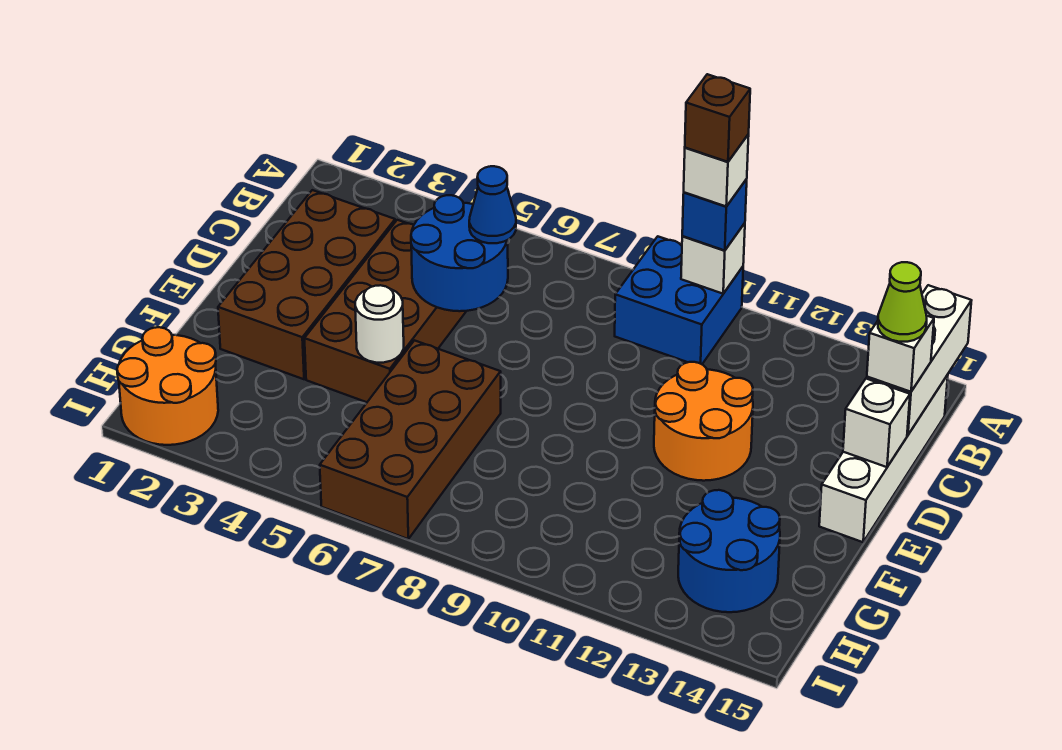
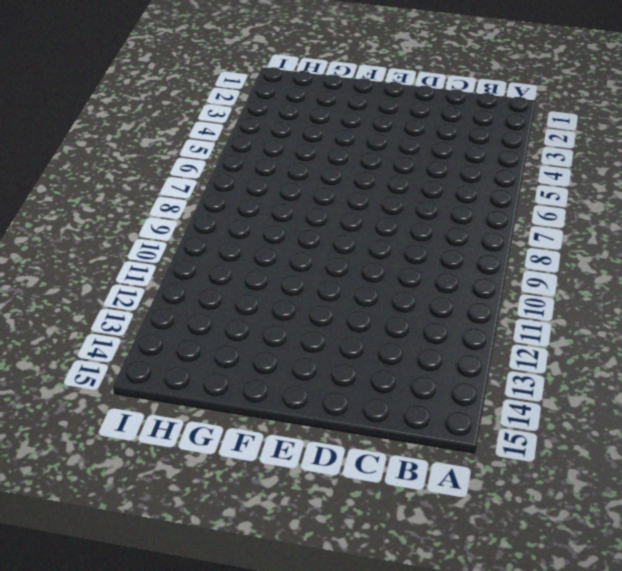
none -> blue 2x2 brick [615,236,743,364]
none -> white 1x4 brick [819,375,948,542]
none -> brown 2x4 brick [218,190,395,379]

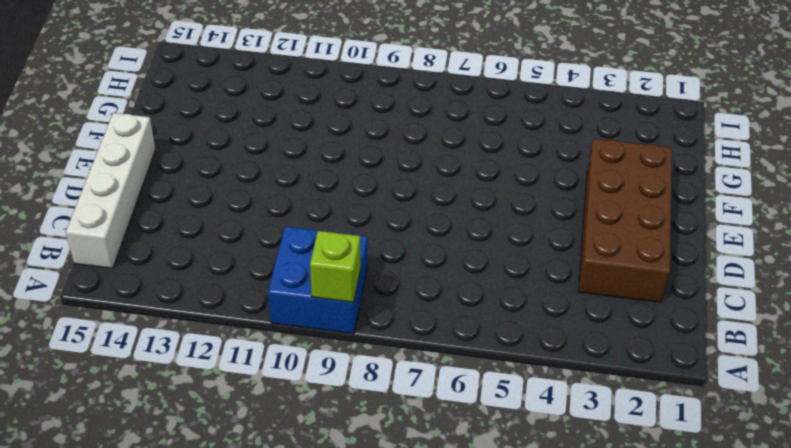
lime 1x1 brick [310,231,361,302] -> none
none -> brown 2x4 brick [304,220,466,402]
none -> orange 2x2 round brick [654,362,753,481]
none -> brown 2x4 brick [320,340,501,539]

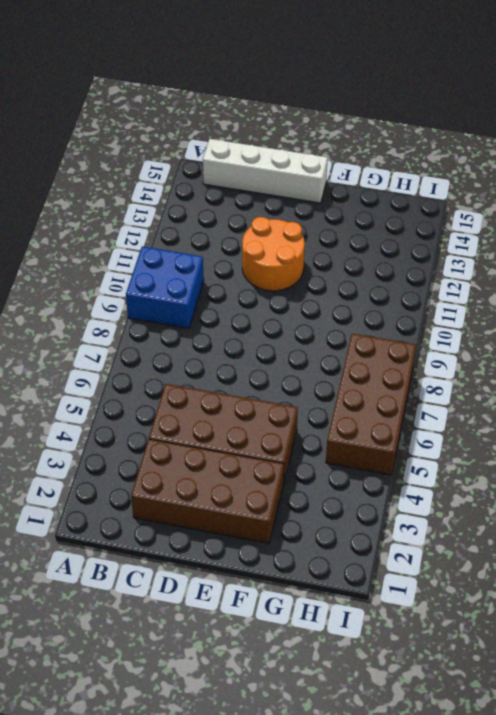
brown 2x4 brick [326,334,416,475] -> brown 2x4 brick turned to [320,340,501,539]
none -> blue 2x2 round brick [678,490,780,612]
none -> orange 2x2 round brick [117,327,218,445]
none -> white 1x1 brick [681,223,745,294]

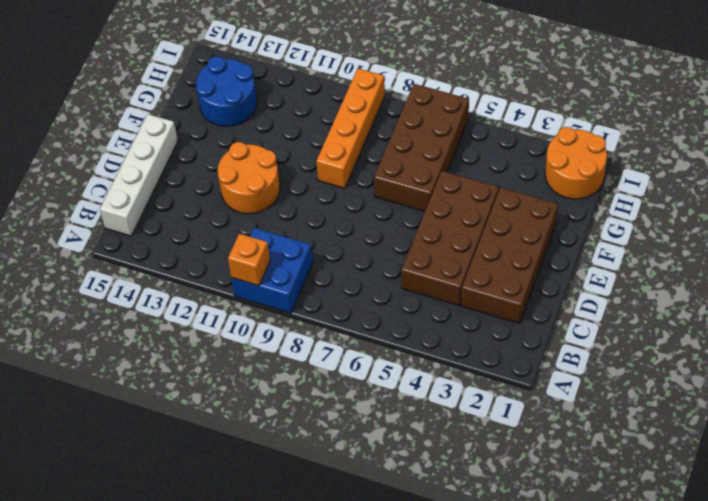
orange 1x1 brick [228,234,270,286] -> white 1x1 brick [681,223,745,294]
orange 1x4 brick [316,68,385,188] -> none
none -> white 1x3 brick [867,285,972,435]
none -> blue 2x2 round brick [411,195,508,311]
none -> white 1x1 brick [843,379,910,467]

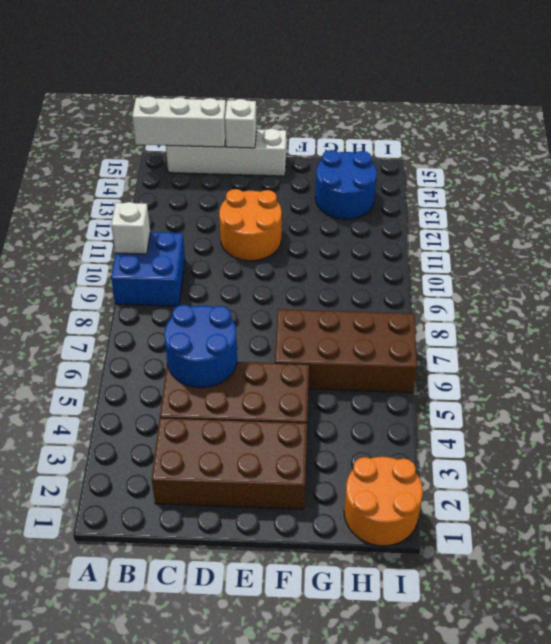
none -> white 1x1 round brick [355,285,404,363]
none -> blue 1x1 brick [682,179,747,251]
none -> blue 1x1 cone [469,166,516,243]

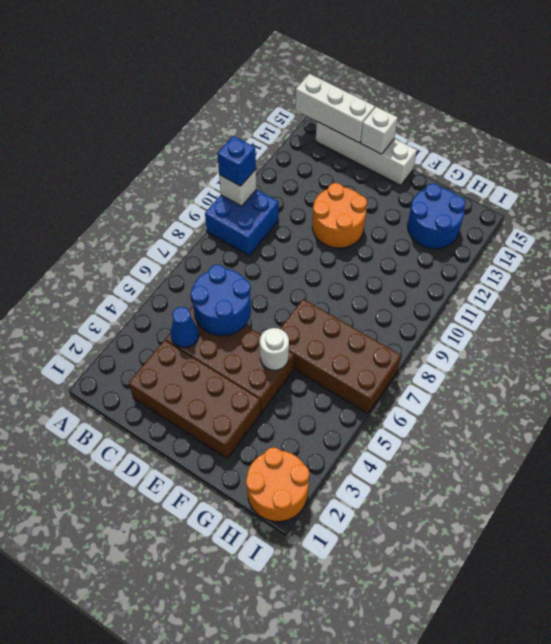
blue 1x1 cone [170,307,199,348] -> blue 1x1 cone moved to [469,166,516,243]
none -> white 1x1 brick [867,316,934,392]
none -> white 1x1 brick [684,134,749,206]
none -> lime 1x1 cone [878,262,927,342]

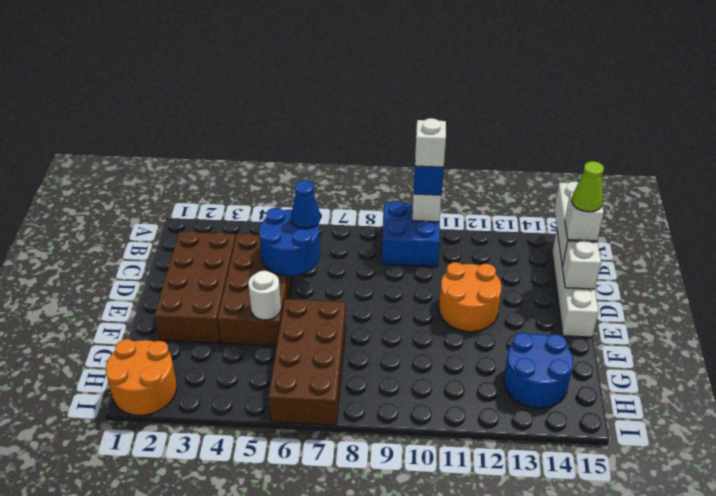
none -> brown 1x1 brick [685,74,750,162]

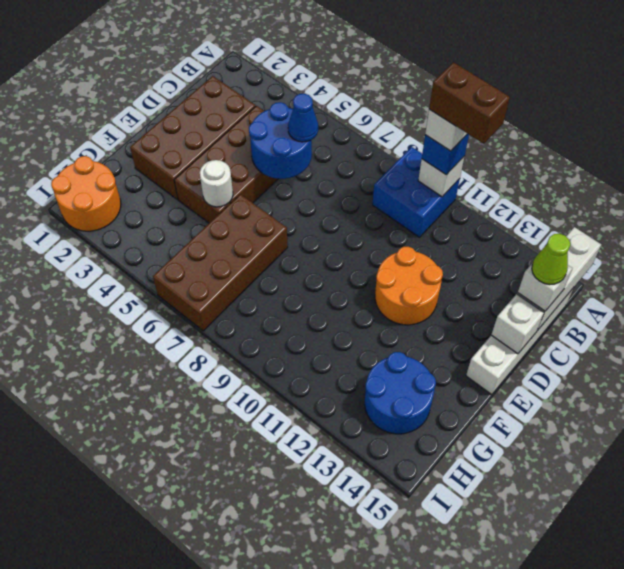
brown 1x2 brick [429,62,510,144] -> brown 1x1 brick [685,74,750,162]

